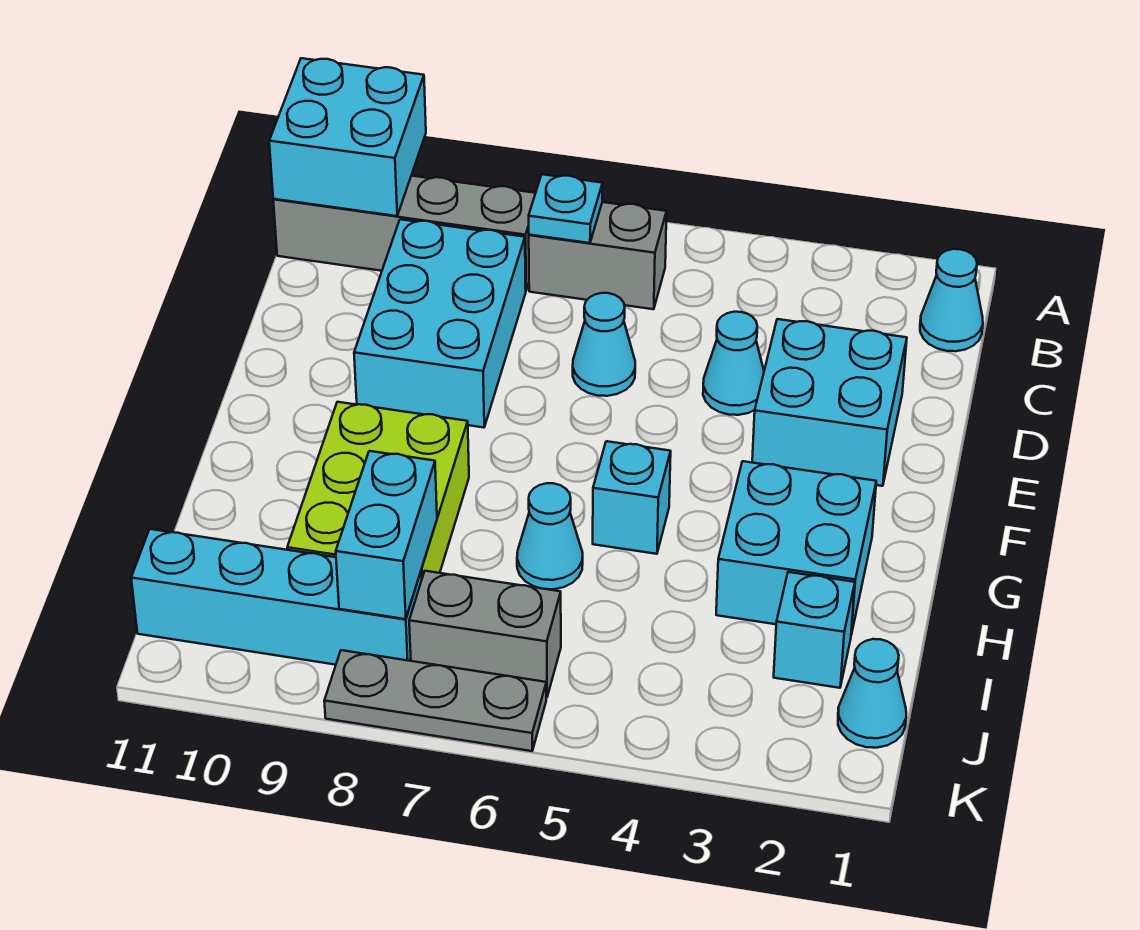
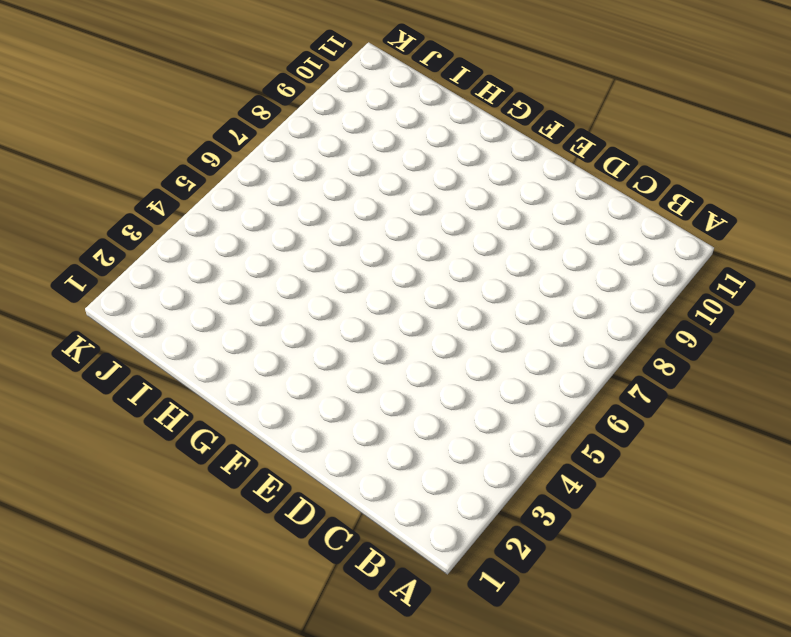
none -> cyan 1x1 cone [920,249,983,351]
none -> grey 1x2 brick [529,202,667,309]
none -> grey 1x4 brick [273,176,535,290]

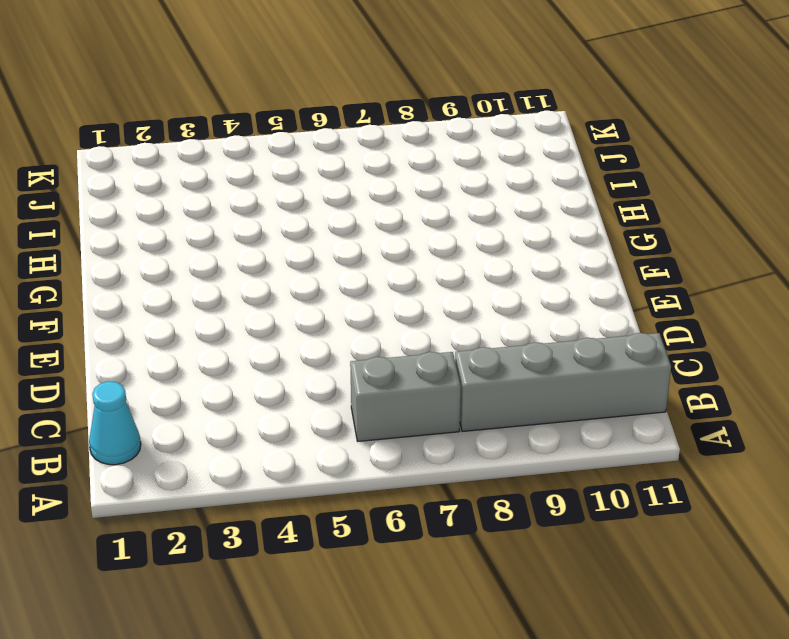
none -> cyan 2x3 brick [354,219,526,428]
none -> cyan 2x2 brick [752,319,907,486]
none -> cyan 1x1 cone [703,312,764,415]

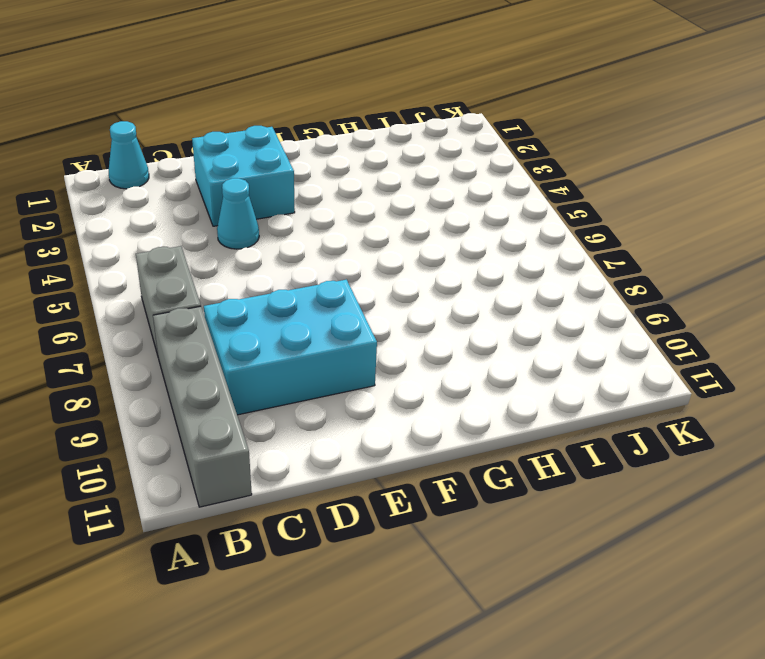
none -> cyan 1x1 cone [573,293,635,396]
none -> cyan 2x2 brick [716,461,876,635]
none -> cyan 1x1 brick [593,441,671,554]

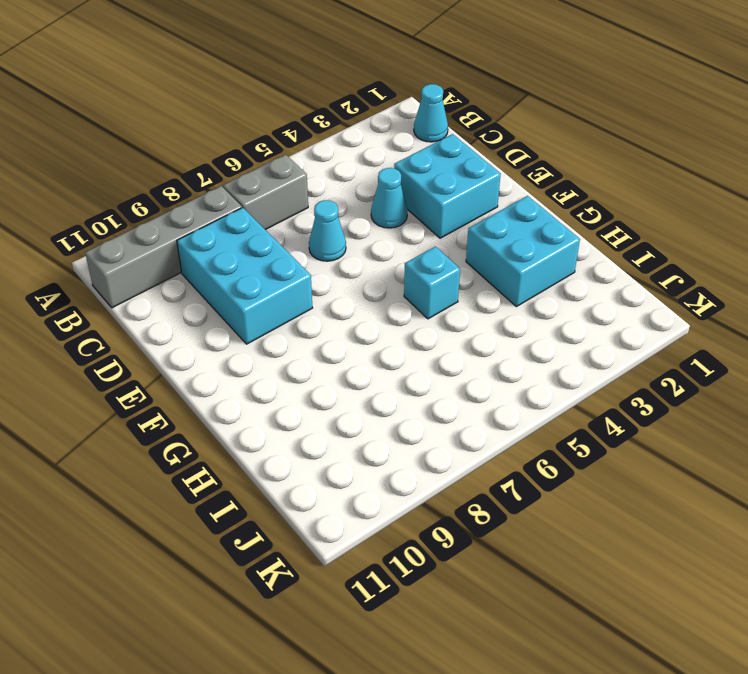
none -> lime 2x3 brick [287,402,469,577]
none -> cyan 1x1 cone [517,483,583,589]
none -> cyan 1x1 brick [774,572,855,688]

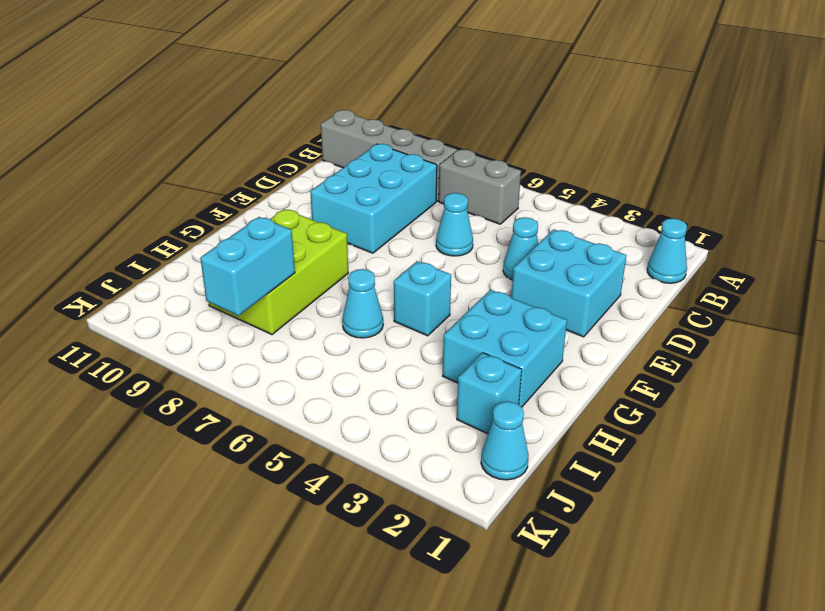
none -> grey 1x2 brick [409,571,561,698]
none -> cyan 1x4 brick [131,529,422,665]
none -> grey 1x3 plate [324,650,546,751]

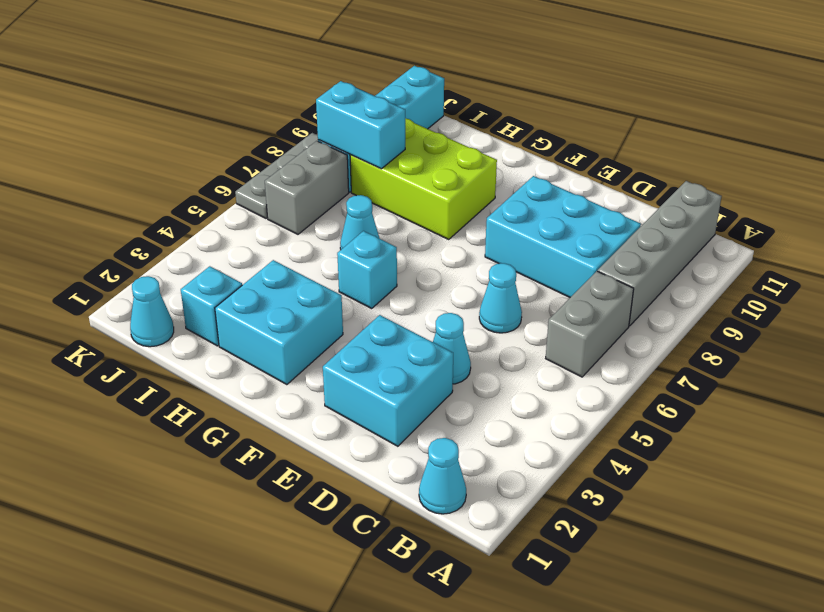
none -> cyan 2x2 brick [269,58,426,216]
none -> cyan 1x1 plate [529,174,603,243]

